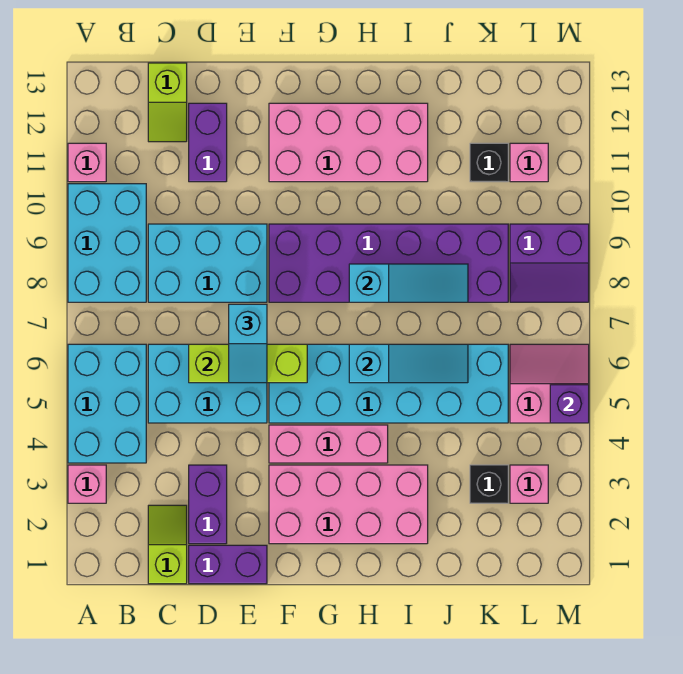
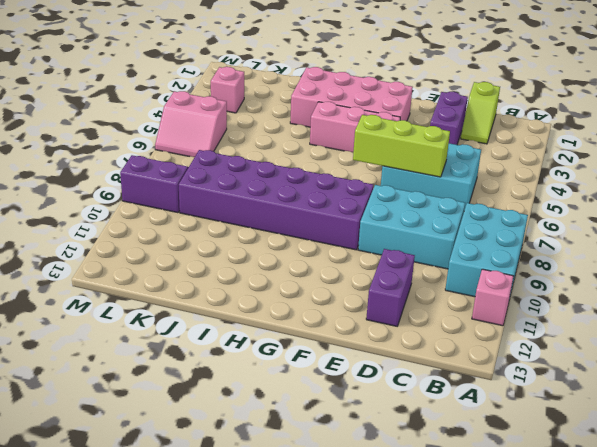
none -> pink 1x1 brick [68,465,106,503]
none -> cyan 2x3 brick [68,344,146,463]
none -> lime 1x2 slope [148,63,187,142]

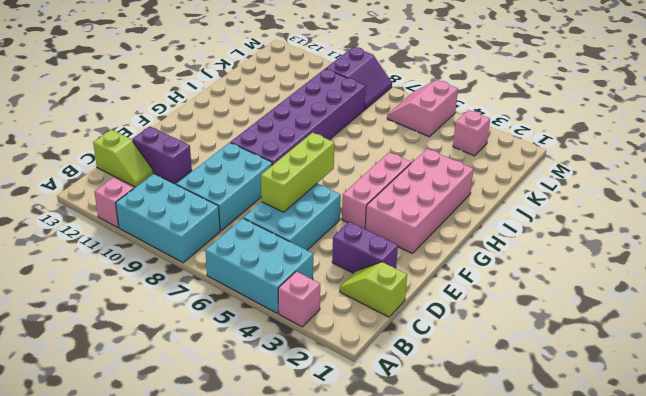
none -> purple 1x2 brick [189,545,267,584]
none -> cyan 2x6 brick [269,344,508,423]
none -> pink 2x4 brick [269,103,428,182]

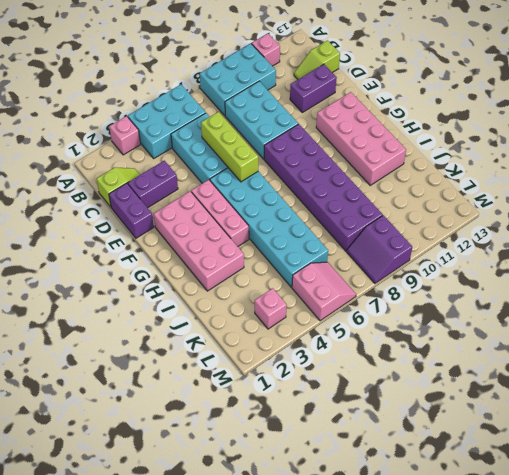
none -> black 1x1 brick [470,465,508,503]
none -> black 1x1 brick [470,143,508,182]
none -> pink 1x1 brick [510,143,548,182]

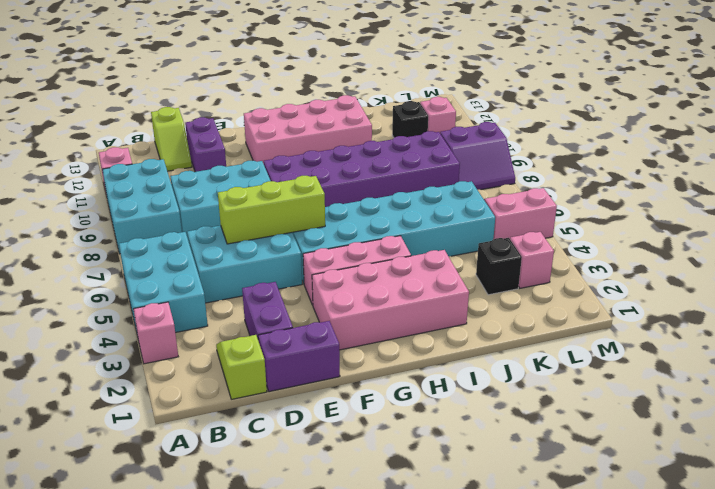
none -> cyan 1x3 slope [349,344,468,383]
none -> cyan 1x3 slope [349,264,468,302]
none -> purple 1x1 brick [550,385,589,423]

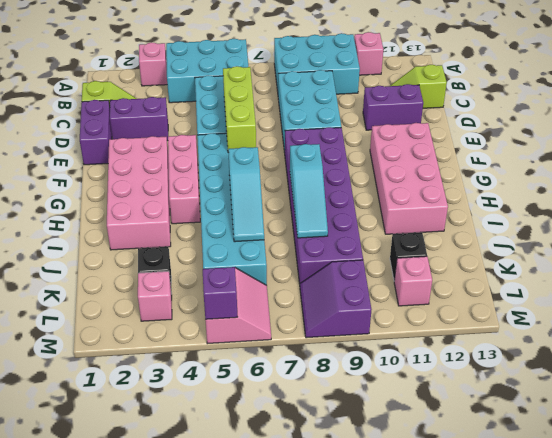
none -> cyan 1x2 slope [229,304,267,383]

